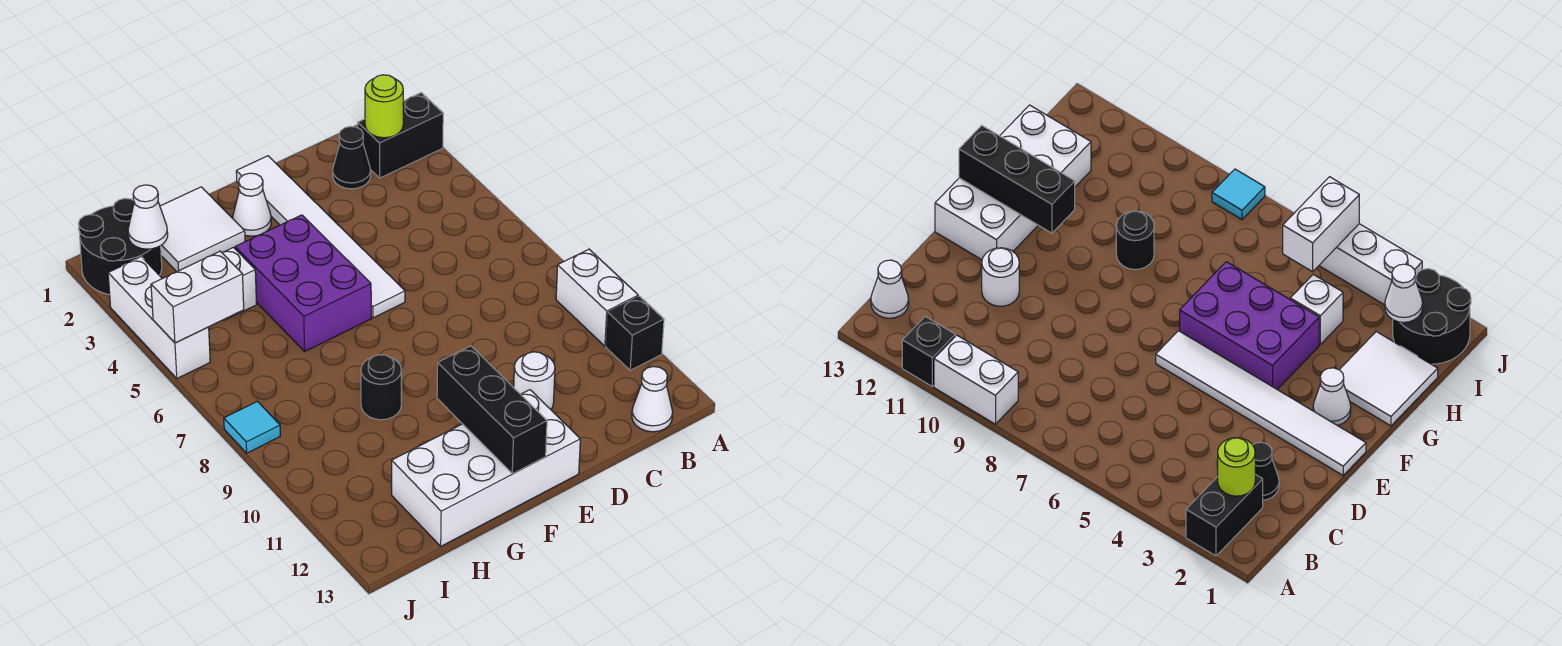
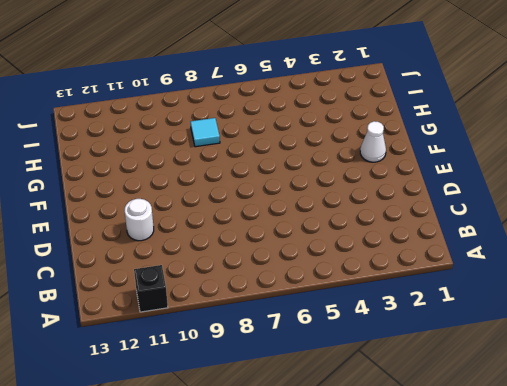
cyan 1x1 tile [191,118,220,147] -> cyan 1x1 tile moved to [224,401,280,453]
none -> black 1x2 brick [358,93,443,178]
none -> white 1x2 brick [556,249,638,346]
none -> white 1x1 cone [632,367,673,432]

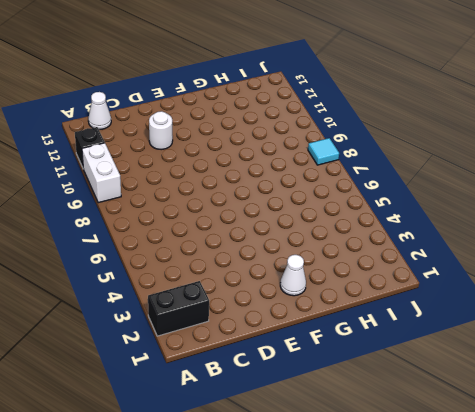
none -> black 1x1 cone [333,126,371,189]
none -> white 1x6 tile [236,156,405,318]
none -> white 2x4 brick [392,390,580,546]

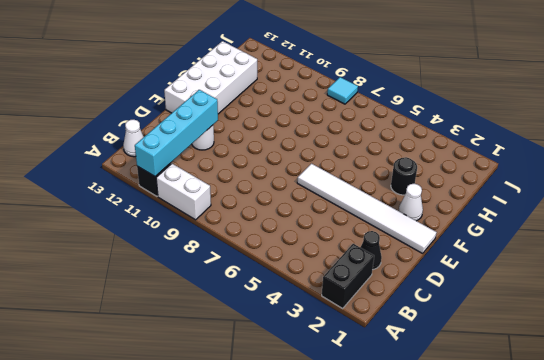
cyan 1x4 brick [135,90,218,176] -> none
black 1x1 round brick [391,157,417,195] -> black 1x1 round brick moved to [361,355,401,420]
none -> purple 2x3 brick [235,215,371,351]
none -> white 2x2 tile [160,187,245,272]
none -> white 1x1 brick [222,247,257,320]

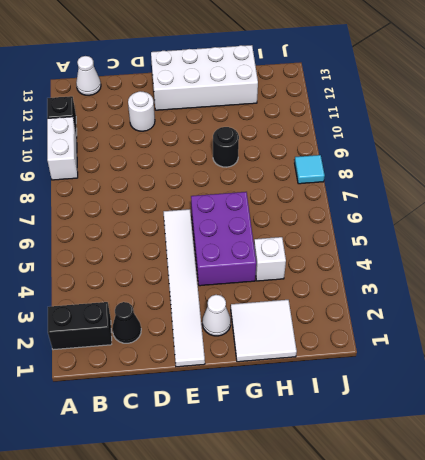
none -> black 2x2 round brick [78,198,162,295]
none -> white 1x3 brick [108,257,210,378]
none -> lime 1x1 round brick [365,75,403,138]

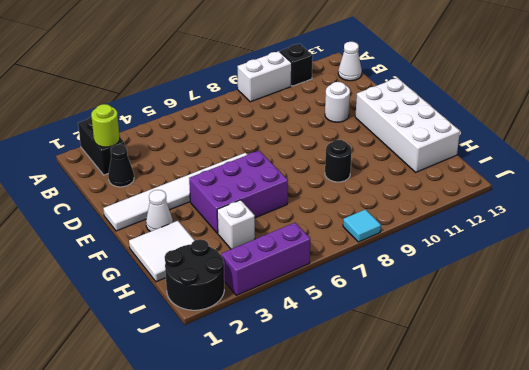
purple 1x3 brick [221,223,310,295] -> white 1x3 brick [108,257,210,378]
none -> black 1x3 brick [437,346,547,474]
none -> white 1x1 cone [128,185,168,249]
none -> white 1x2 brick [151,251,244,343]

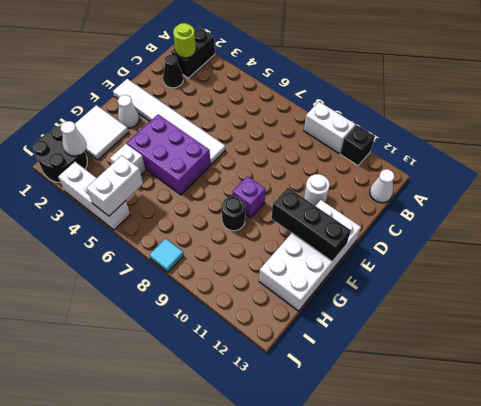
purple 1x1 brick [233,176,265,218] -> none

